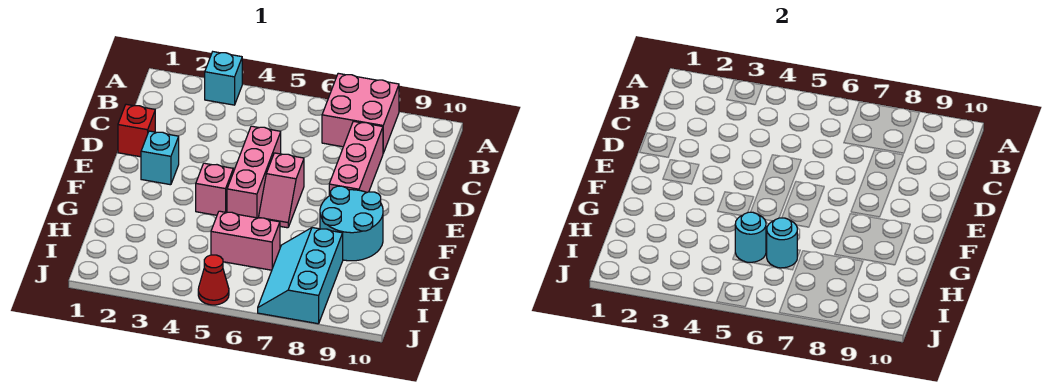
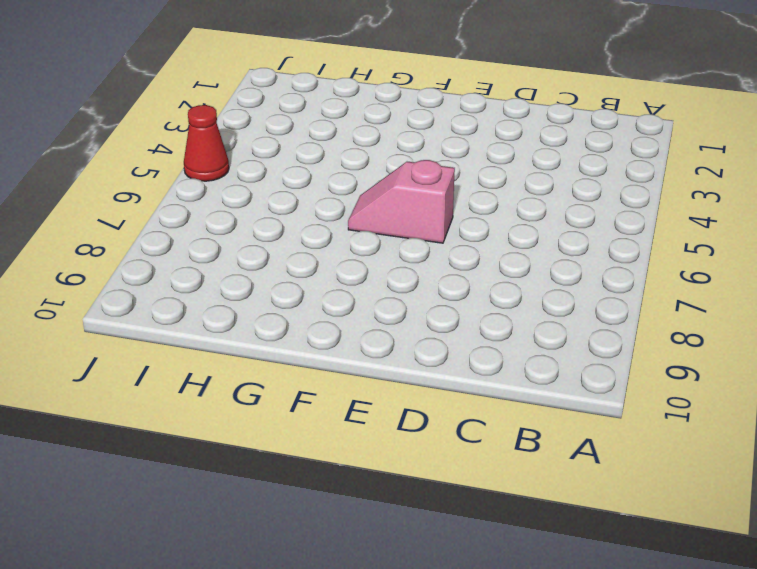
none -> cyan 1x1 brick [205,52,242,105]
none -> pink 2x2 brick [322,73,399,153]
none -> pink 1x3 brick [329,121,383,196]

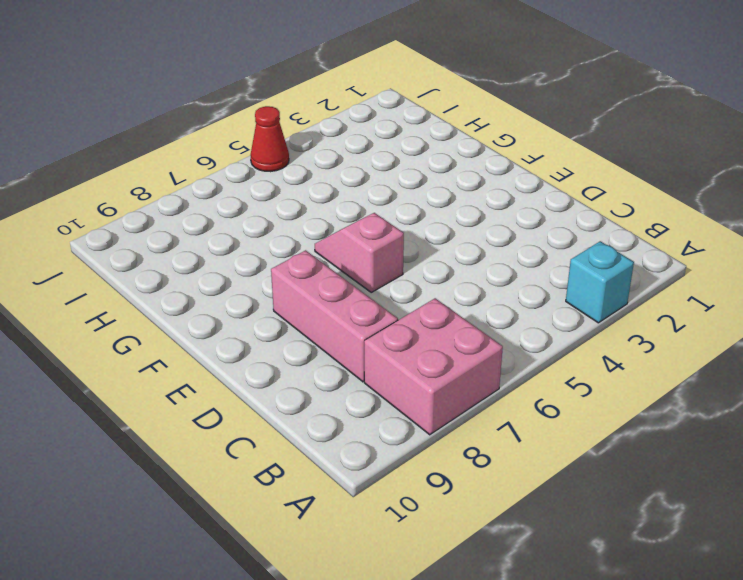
none -> red 1x1 brick [118,104,155,157]
none -> pink 1x3 brick [227,126,281,218]
none -> cyan 1x1 brick [141,131,179,185]

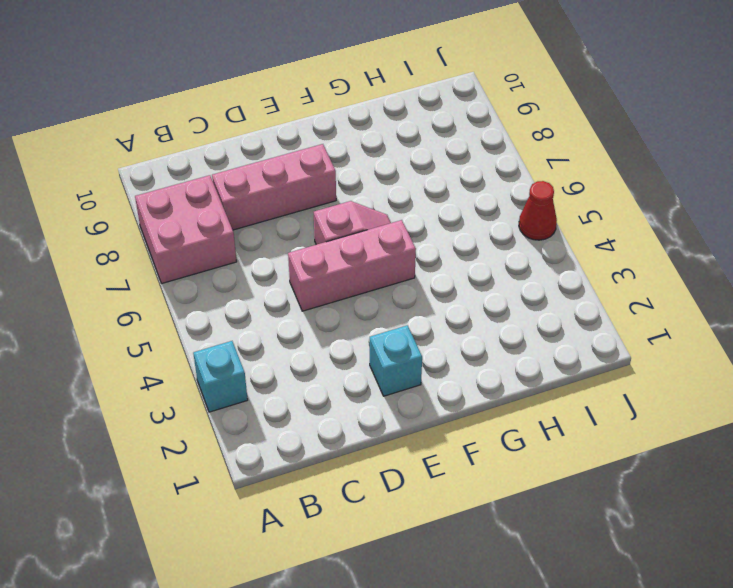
none -> red 1x1 brick [118,104,155,157]
none -> pink 1x1 brick [196,163,233,215]
none -> cyan 2x2 round brick [320,186,383,261]

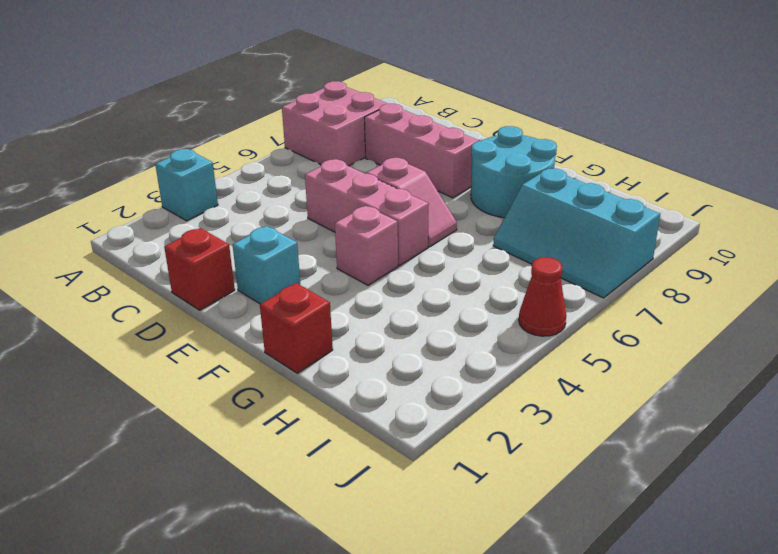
red 1x1 brick [260,283,333,373] -> none
none -> pink 1x2 brick [211,211,280,270]
none -> cyan 1x1 round brick [735,212,766,262]
none -> cyan 1x1 round brick [767,218,797,268]

